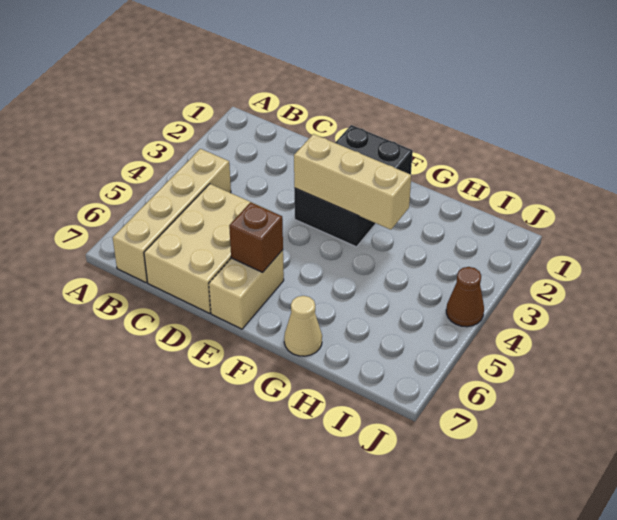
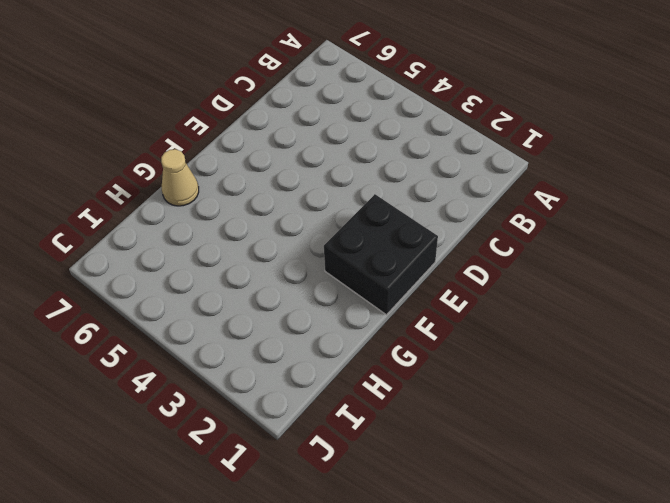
black 2x2 brick [324,194,438,315] -> black 2x3 brick [294,125,413,247]
none -> tan 1x4 brick [113,149,231,283]
none -> tan 2x3 brick [144,184,263,313]

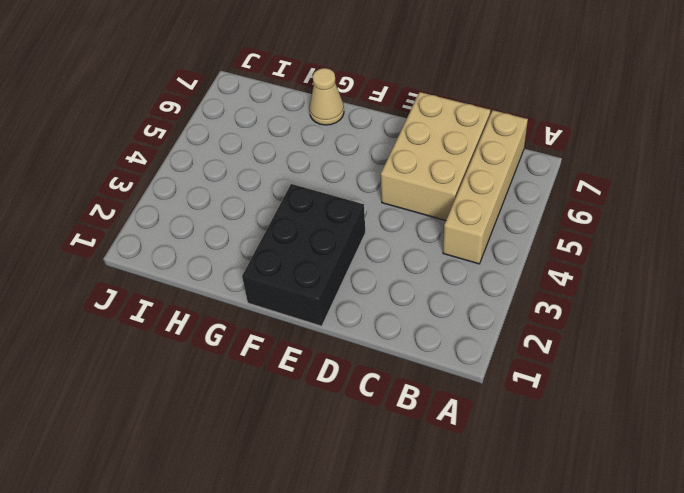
none -> tan 1x2 brick [209,250,284,329]
none -> brown 1x1 cone [446,267,484,327]

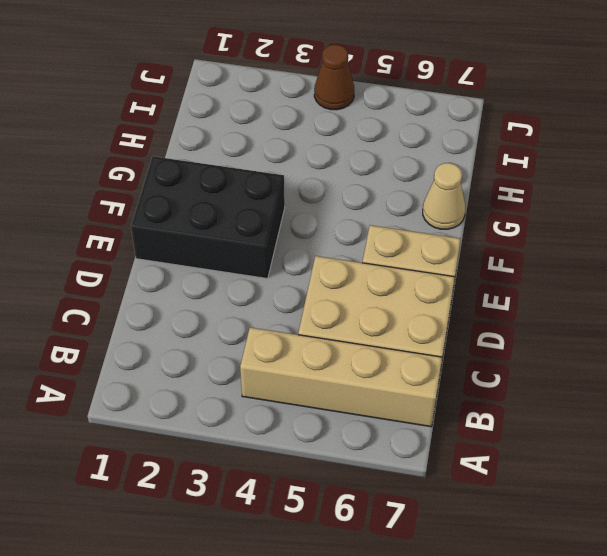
none -> tan 1x3 brick [294,134,411,230]
none -> brown 1x1 brick [229,202,283,272]

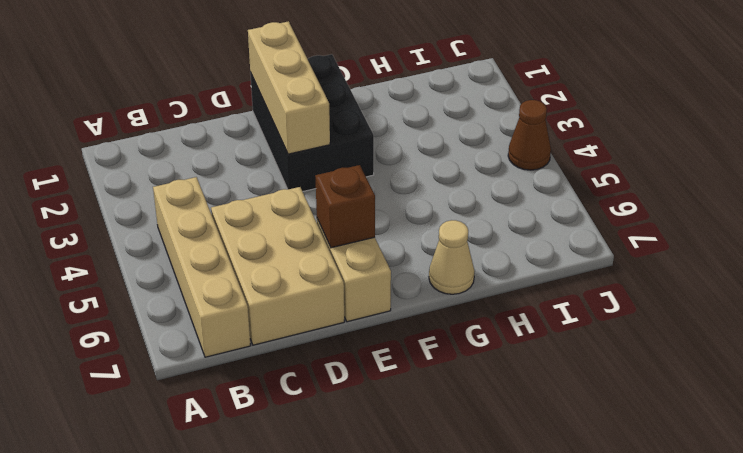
tan 1x3 brick [248,21,330,154] -> tan 1x3 brick turned to [294,134,411,230]

